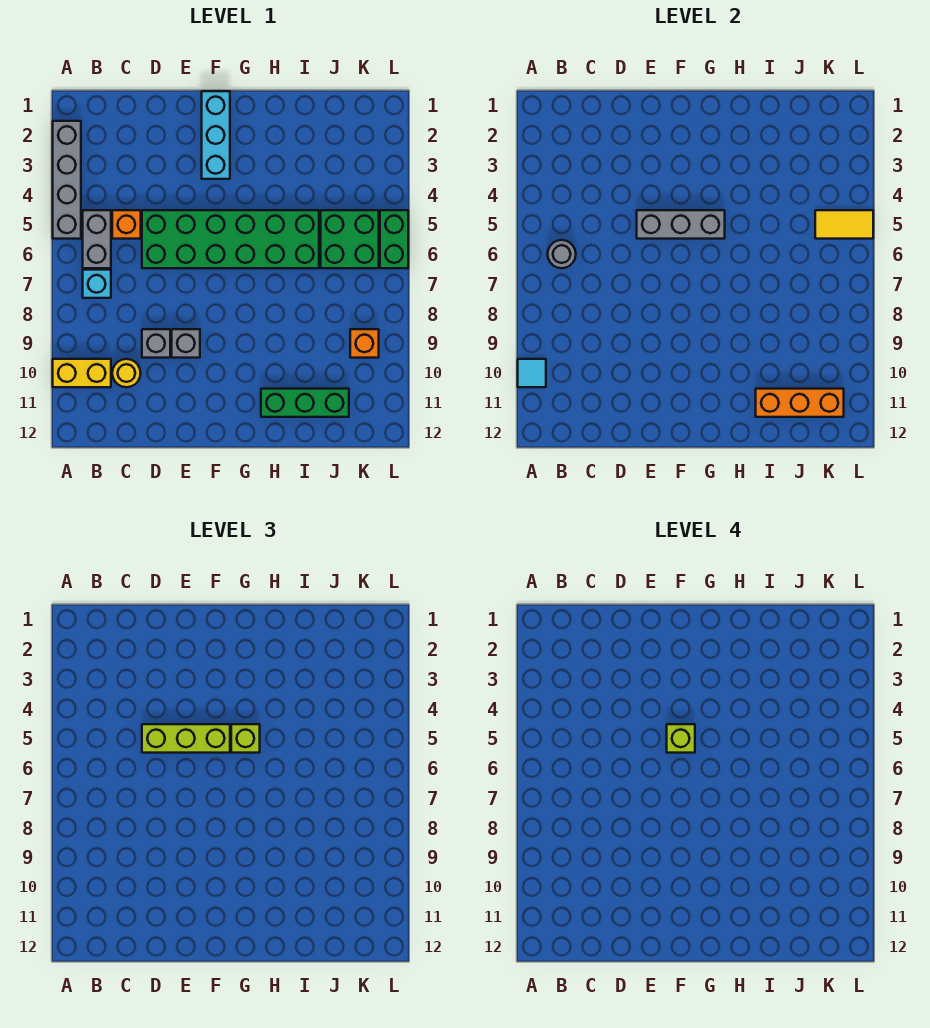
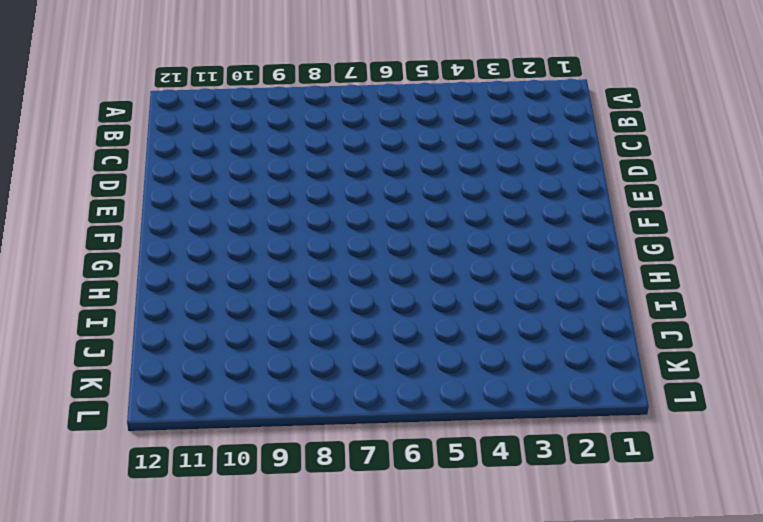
none -> grey 1x4 brick [53,121,81,239]
none -> yellow 1x2 brick [53,359,111,387]
none -> grey 1x2 brick [83,210,111,268]

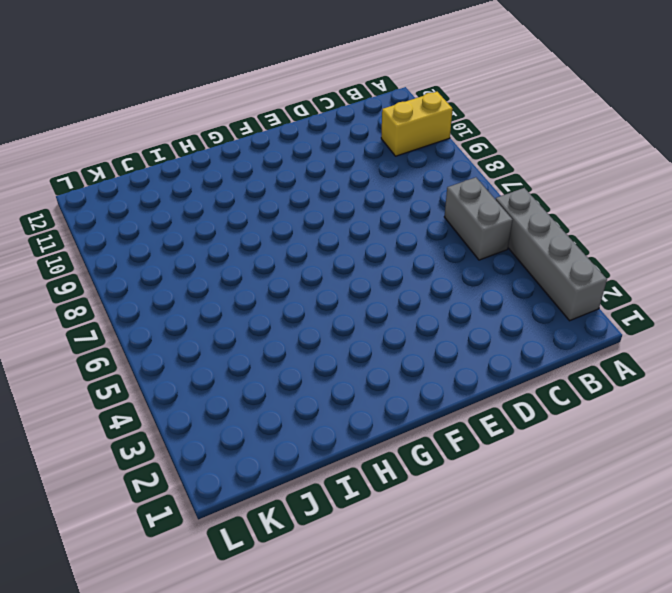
none -> cyan 1x1 brick [83,270,111,298]
none -> orange 1x1 brick [112,210,141,239]
none -> yellow 1x1 round brick [112,359,141,387]

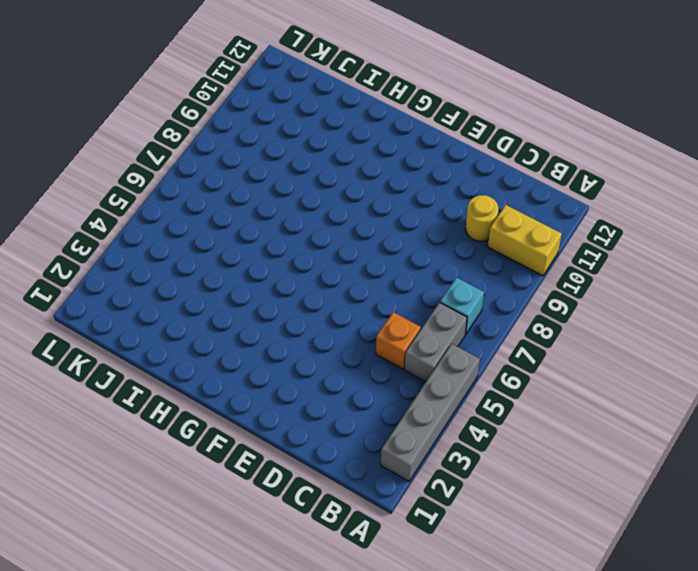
none -> green 2x6 brick [142,210,319,268]
none -> grey 1x1 brick [142,329,170,358]
none -> grey 1x1 brick [172,329,200,358]

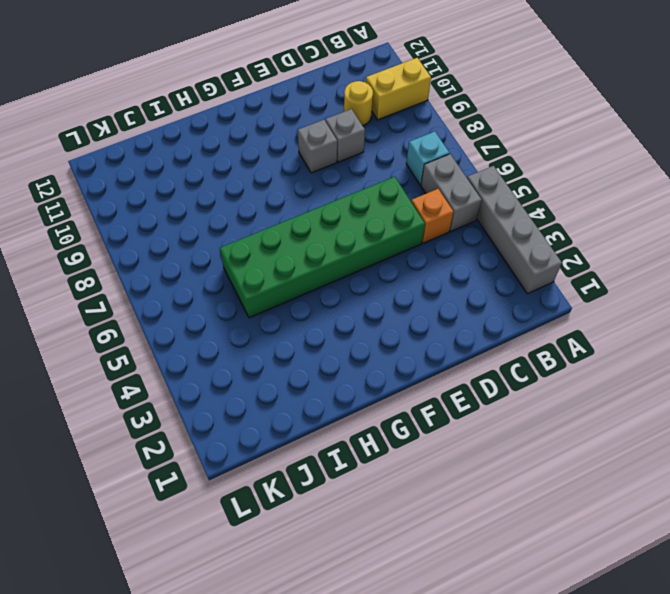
none -> cyan 1x3 brick [202,91,230,179]
none -> green 1x3 brick [261,389,349,417]
none -> green 2x2 brick [321,210,379,268]

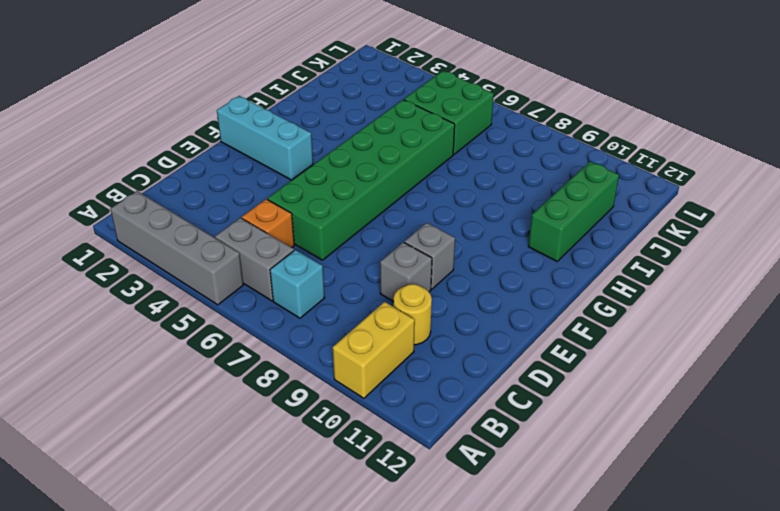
none -> orange 1x1 brick [350,329,379,358]
none -> green 1x2 brick [380,210,408,268]
none -> cyan 1x1 tile [518,359,546,387]

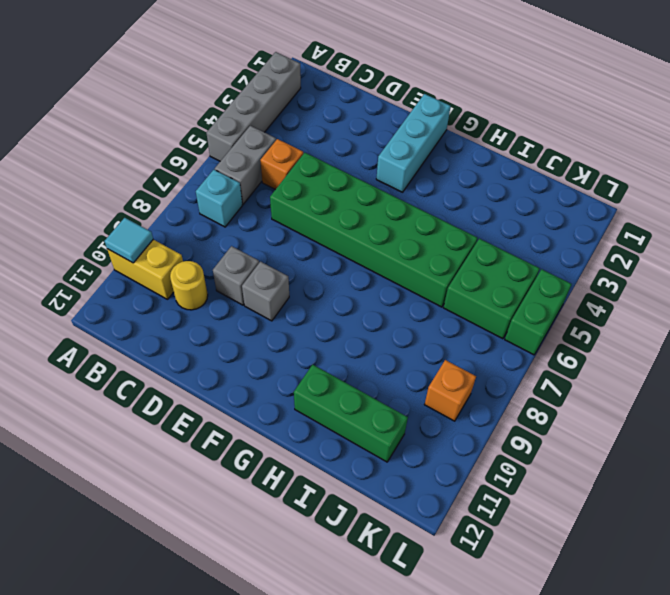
none -> grey 1x1 round brick [548,240,576,268]
none -> grey 1x3 brick [637,210,725,239]
none -> orange 1x3 brick [756,389,844,417]

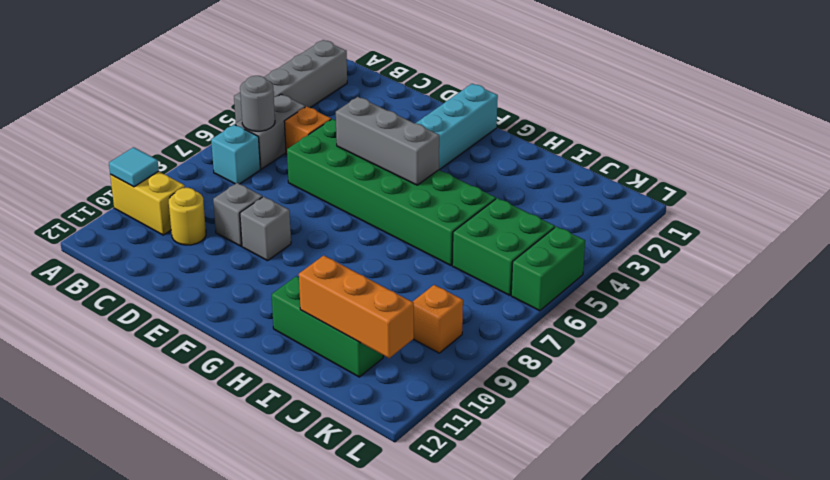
none -> yellow 1x2 tile [815,210,873,239]
none -> lime 1x3 brick [142,724,230,753]
none -> lime 1x1 brick [231,724,260,753]

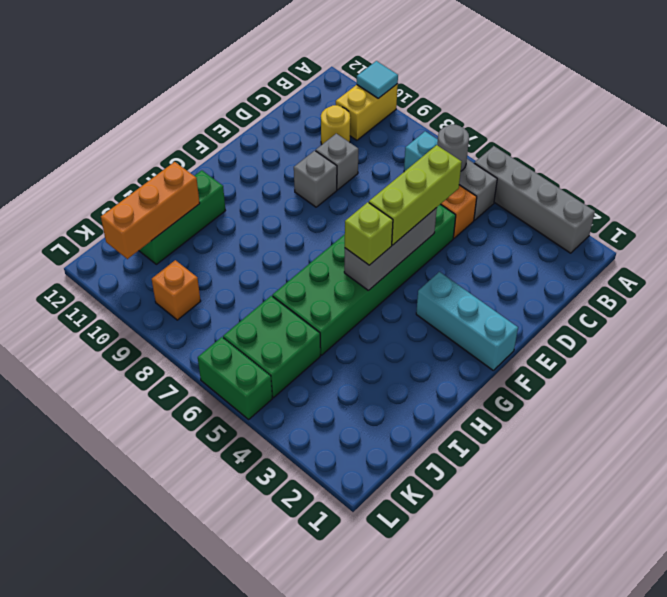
none -> yellow 1x2 tile [815,210,873,239]
none -> lime 1x1 brick [667,724,695,753]

